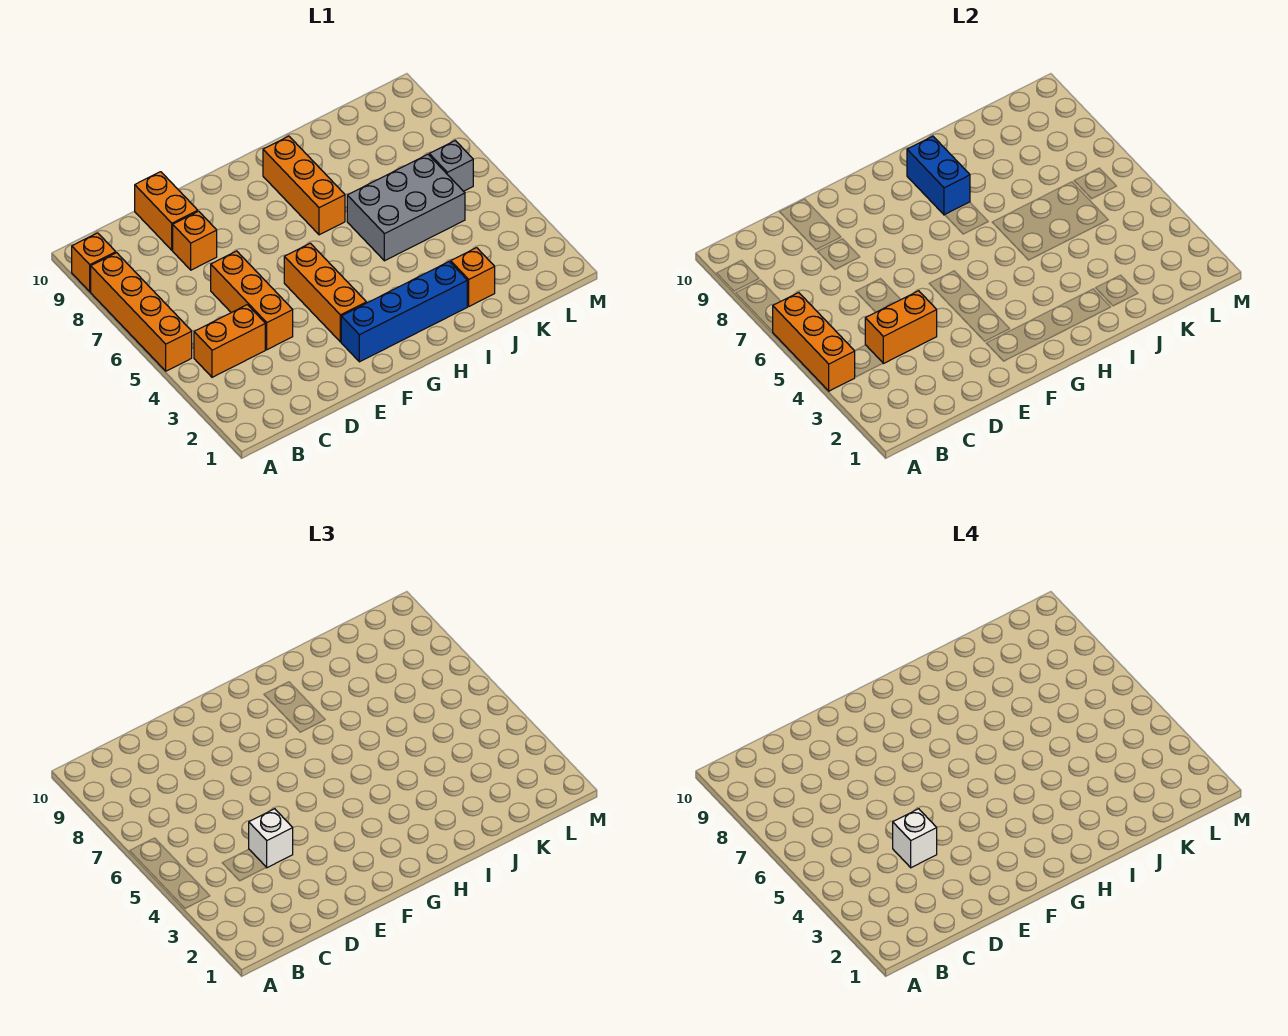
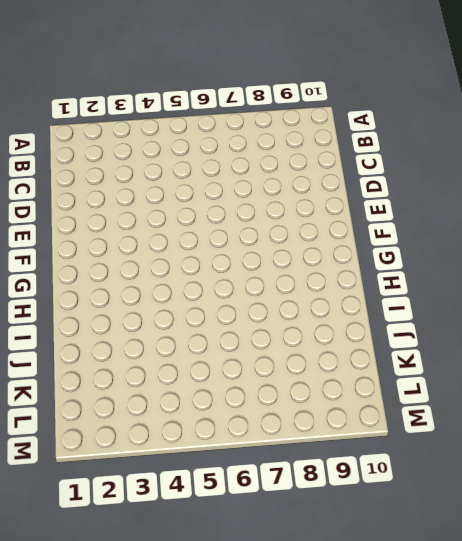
none -> orange 1x4 brick [91,253,192,371]
none -> orange 1x1 brick [72,233,116,292]
none -> orange 1x2 brick [194,305,265,377]

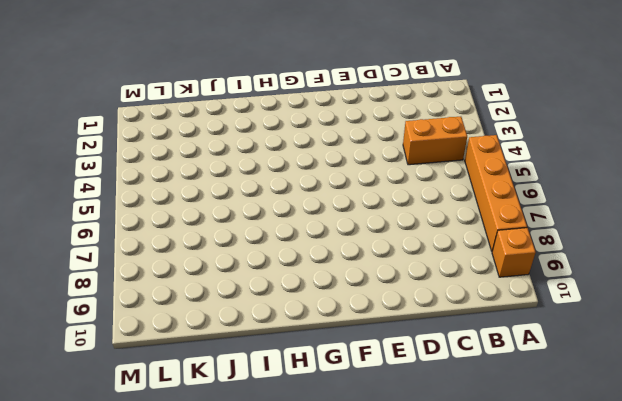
none -> orange 1x3 brick [211,251,293,350]
none -> orange 1x1 brick [173,211,217,270]
none -> orange 1x2 brick [135,172,198,250]

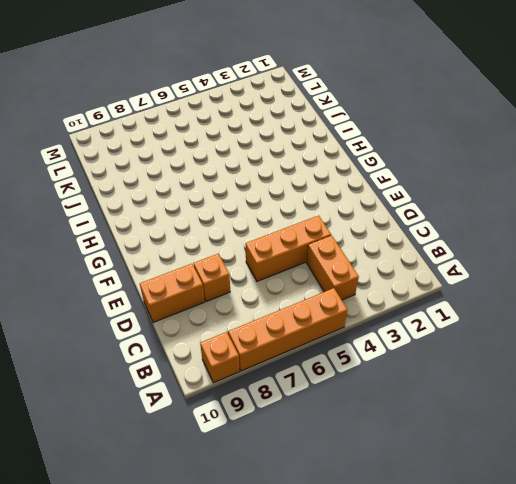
none -> blue 1x4 brick [341,262,467,362]
none -> orange 1x3 brick [284,243,366,342]
none -> orange 1x3 brick [263,136,345,235]

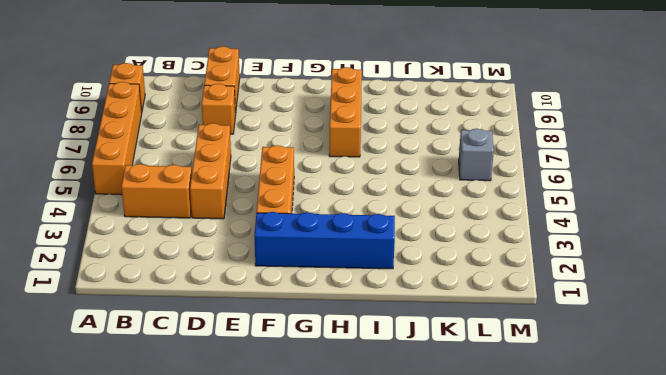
none -> grey 2x3 brick [347,154,465,261]
none -> orange 1x1 brick [451,248,495,306]
none -> orange 1x3 brick [773,293,855,391]

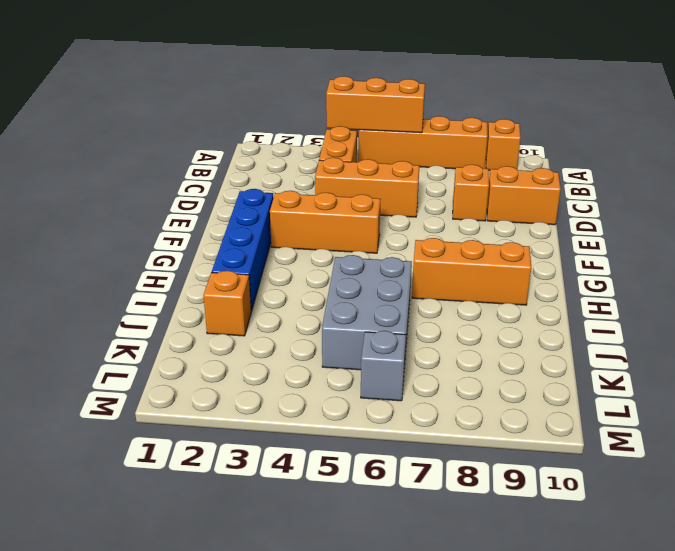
none -> orange 1x2 brick [865,291,937,364]
none -> blue 1x2 brick [907,136,970,215]
none -> white 1x1 brick [249,809,293,868]

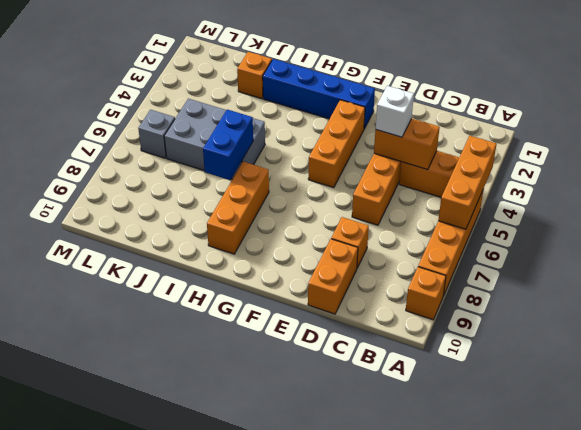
blue 1x2 brick [203,109,253,180] -> blue 1x2 brick moved to [907,136,970,215]
none -> white 1x1 brick [893,809,937,868]

